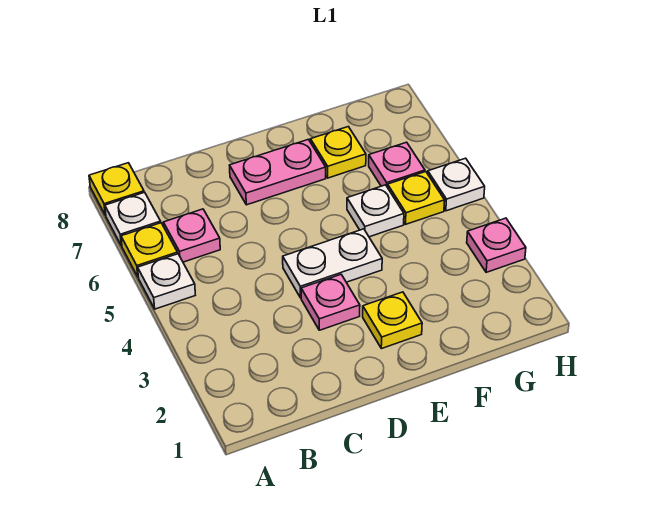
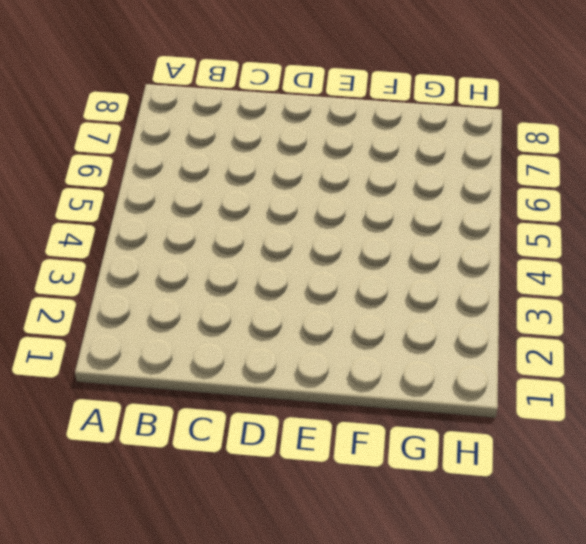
none -> white 1x1 plate [138,254,195,309]
none -> yellow 1x1 plate [121,223,178,276]
none -> white 1x1 plate [105,192,161,246]

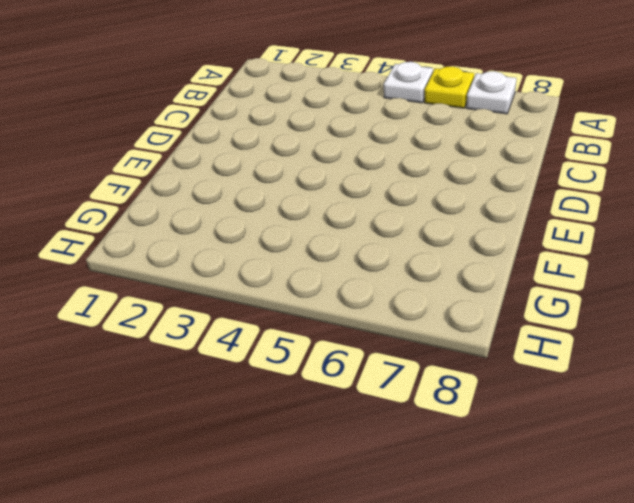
none -> yellow 1x1 plate [89,163,144,215]
none -> pink 1x1 plate [163,209,220,262]
none -> pink 1x1 plate [301,275,360,330]

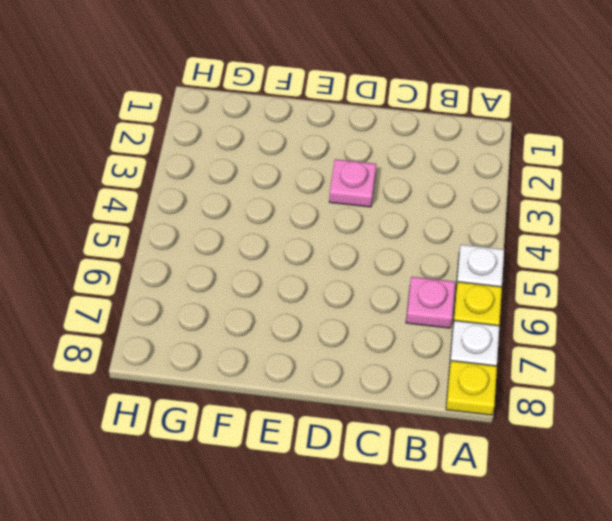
none -> white 1x2 plate [283,229,382,298]
none -> pink 1x2 plate [230,139,326,205]
none -> yellow 1x1 plate [363,292,422,349]

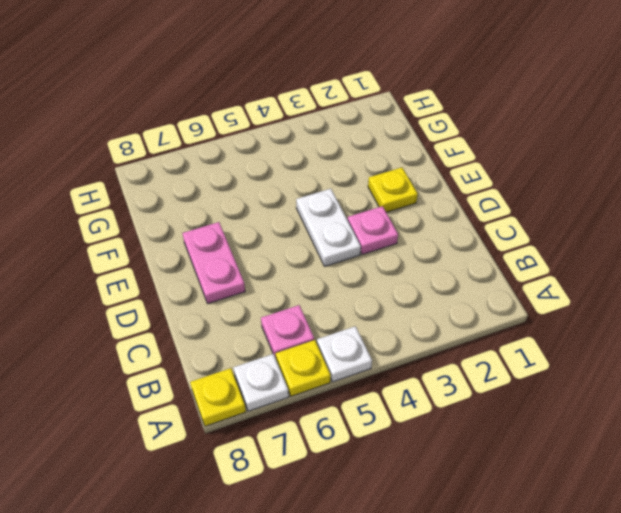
none -> white 1x1 plate [347,185,404,237]
none -> yellow 1x1 plate [310,127,366,178]
none -> yellow 1x1 plate [388,172,445,224]

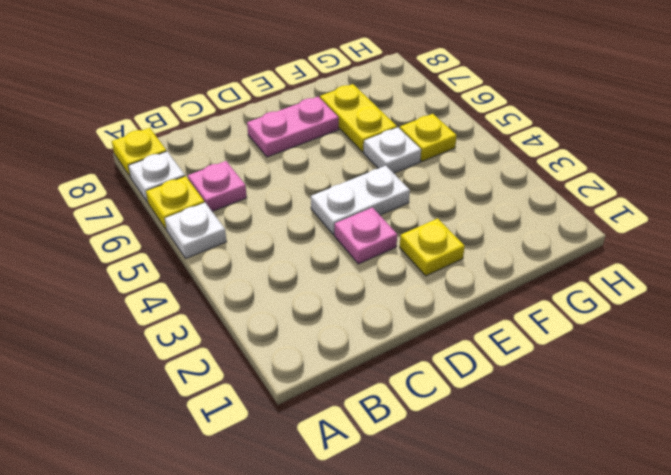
yellow 1x2 plate [320,84,397,152] -> yellow 1x1 plate [310,127,366,178]
none -> pink 1x1 plate [369,142,425,187]
none -> pink 1x1 plate [467,218,526,272]
none -> white 1x1 plate [428,158,485,211]

